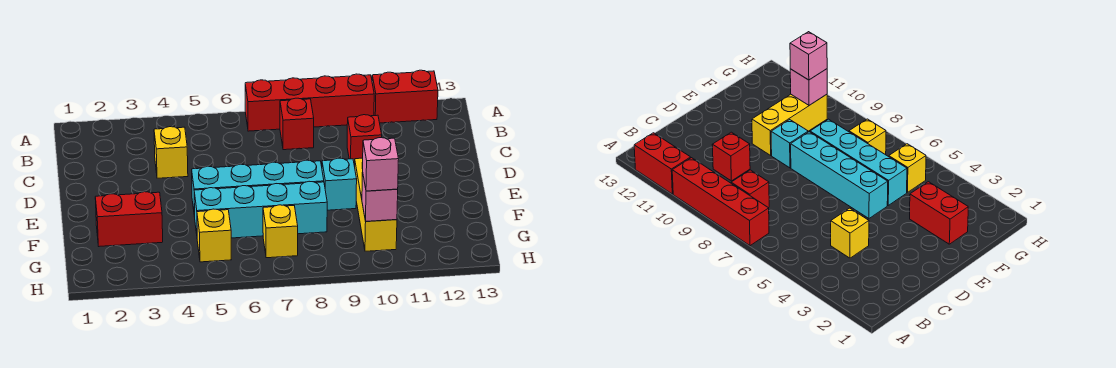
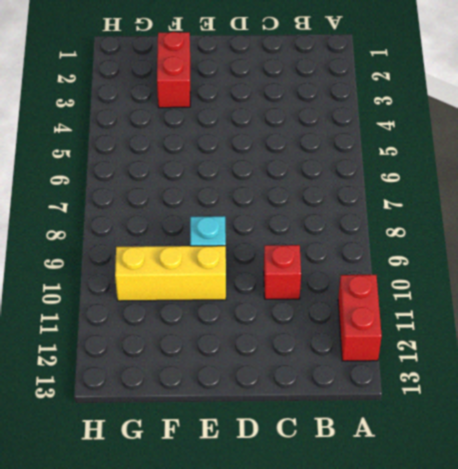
none -> red 1x4 brick [245,74,374,131]
none -> red 1x1 brick [280,98,314,150]
none -> yellow 1x1 brick [154,127,188,178]

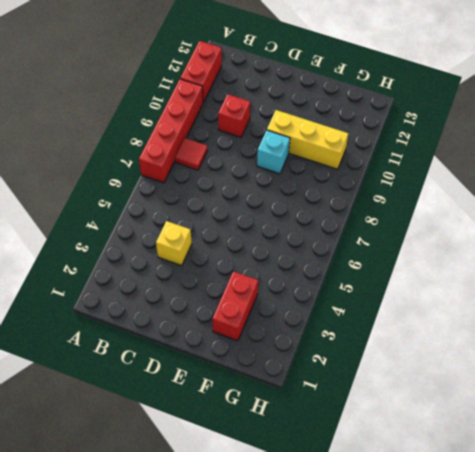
red 1x1 tile [175,138,207,170] -> red 1x1 brick [280,98,314,150]
none -> cyan 1x4 brick [192,160,324,217]
none -> cyan 1x4 brick [194,181,327,238]
none -> yellow 1x1 brick [197,209,231,262]

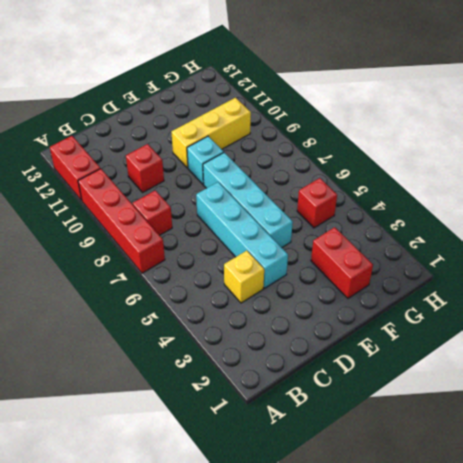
cyan 1x4 brick [196,182,288,288] -> cyan 1x4 brick moved to [194,181,327,238]
red 1x1 brick [297,178,337,228] -> yellow 1x1 brick [197,209,231,262]
none -> yellow 1x1 brick [263,205,298,258]
none -> pink 1x1 brick [362,172,398,221]
none -> pink 1x1 brick [362,138,399,191]

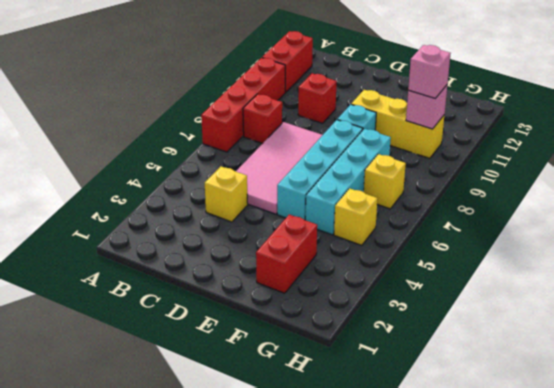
pink 2x4 tile [236,122,322,214] -> none

